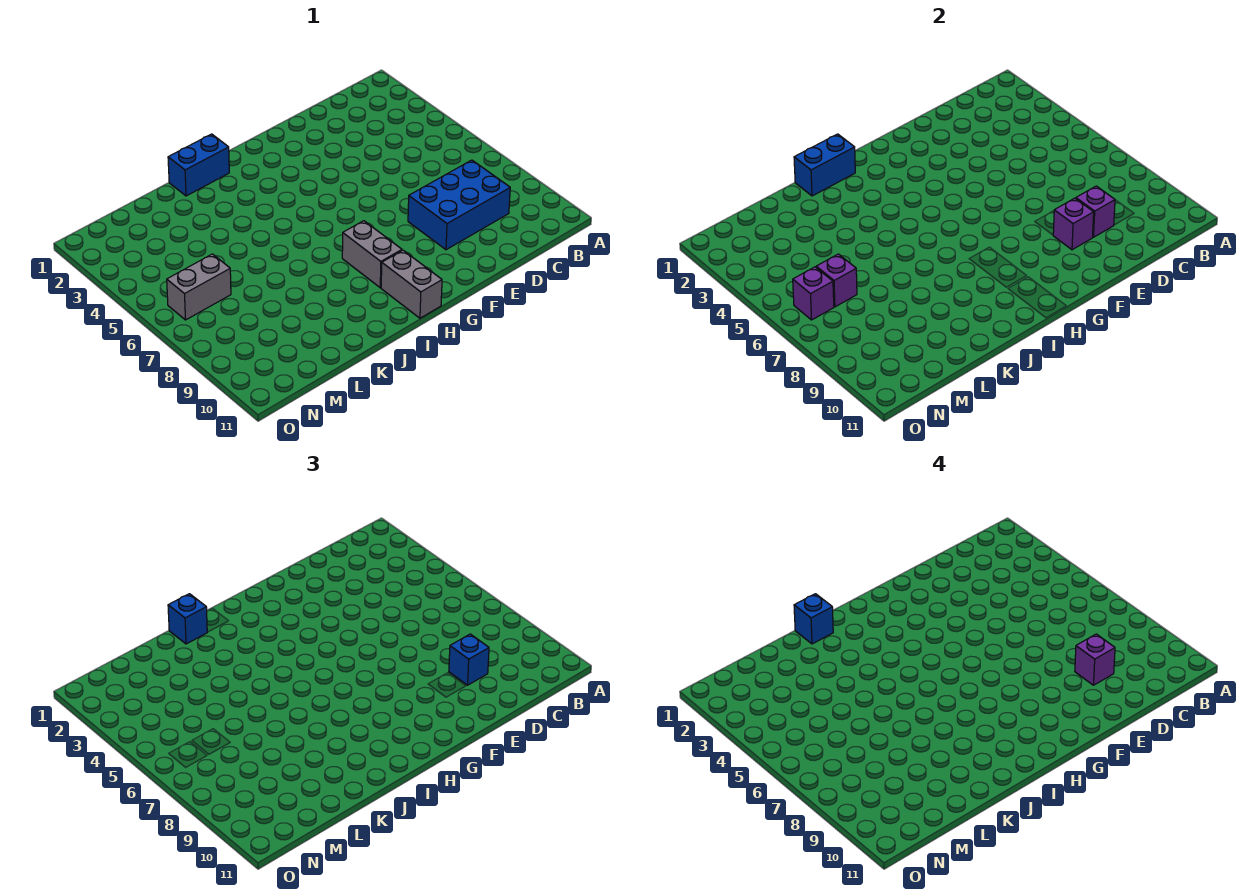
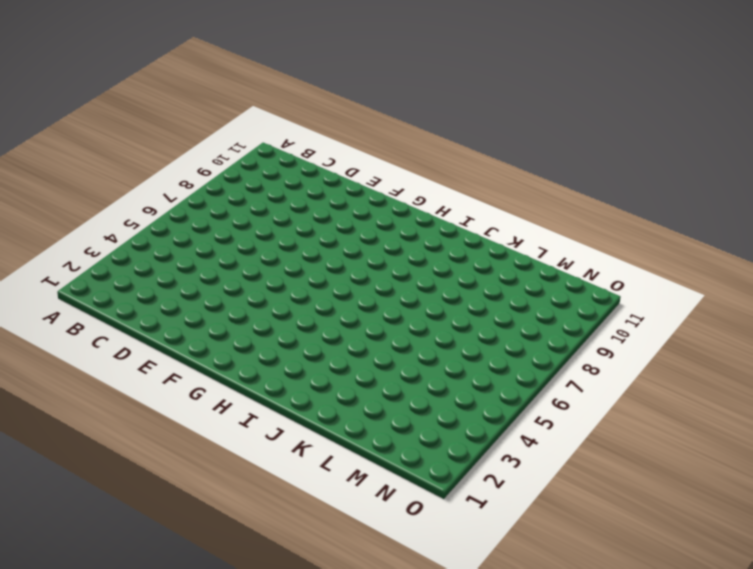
none -> blue 2x3 brick [408,160,510,250]
none -> grey 1x2 brick [342,221,402,288]
none -> grey 1x2 brick [381,250,442,318]

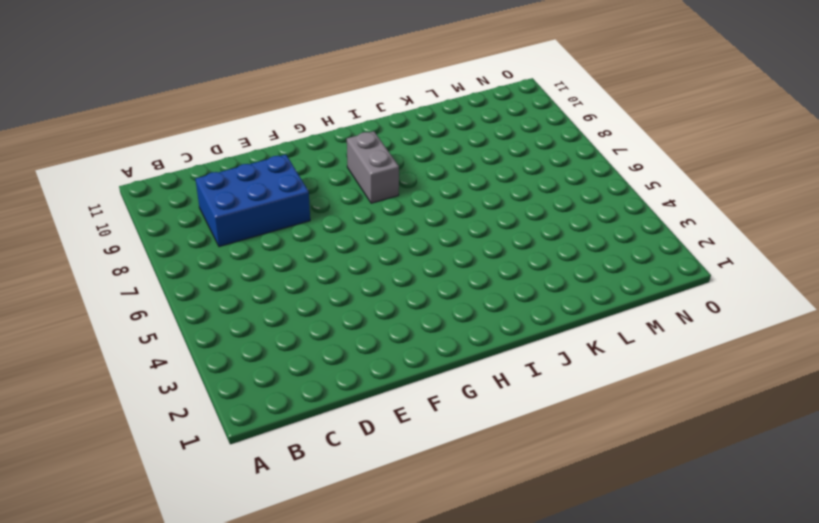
none -> grey 1x2 brick [381,250,442,318]
none -> blue 1x2 brick [168,134,229,196]
none -> grey 1x2 brick [167,254,231,320]

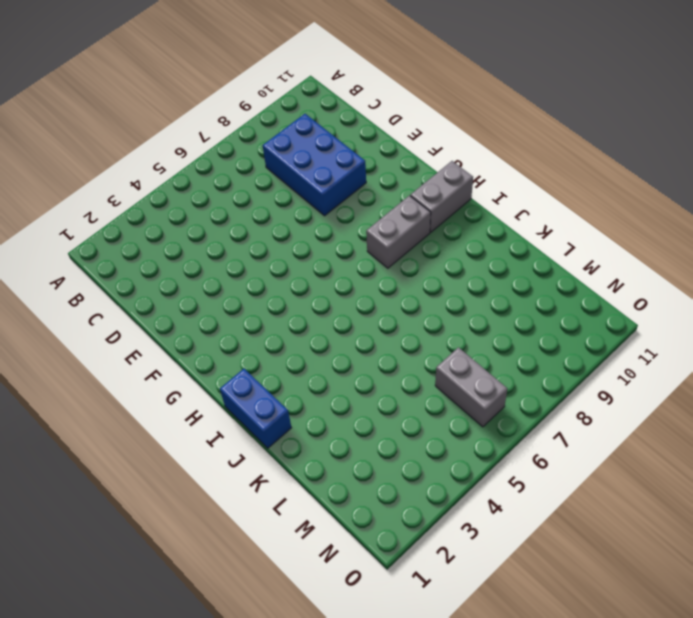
none -> purple 1x1 brick [1076,186,1115,237]
none -> purple 1x1 brick [1053,198,1094,250]
none -> blue 1x2 brick [794,134,855,196]

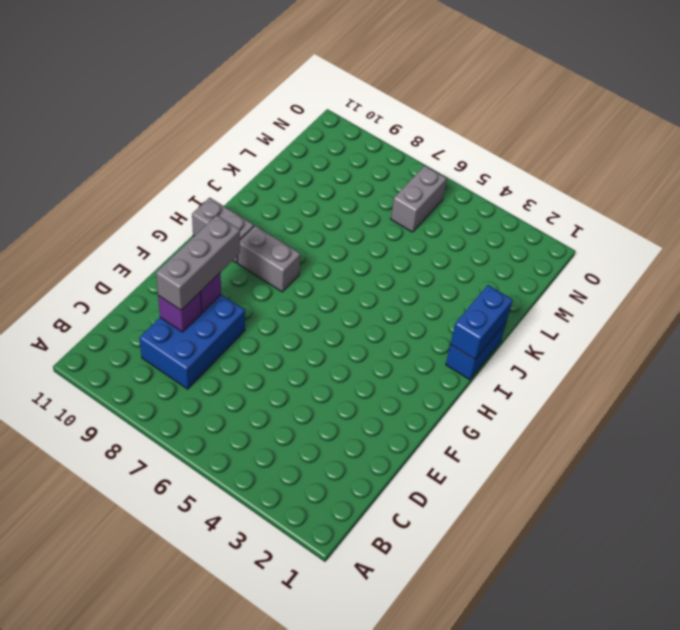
grey 1x3 brick [156,215,240,310] -> blue 1x1 brick [449,634,489,685]
none -> purple 1x1 brick [816,254,857,307]
none -> purple 1x1 brick [793,267,834,320]
none -> blue 1x1 brick [168,594,207,644]

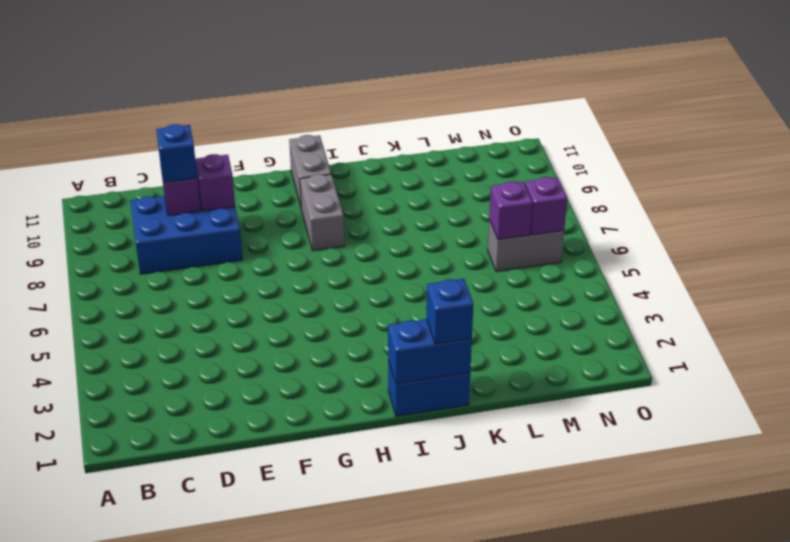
none -> purple 1x1 brick [1075,634,1115,685]
none -> blue 1x1 brick [794,594,833,644]

